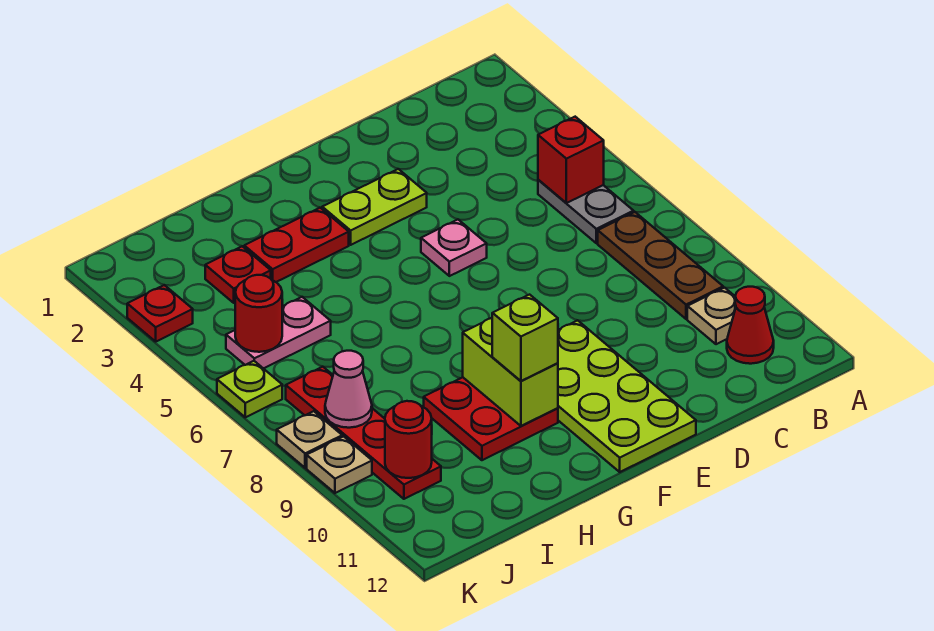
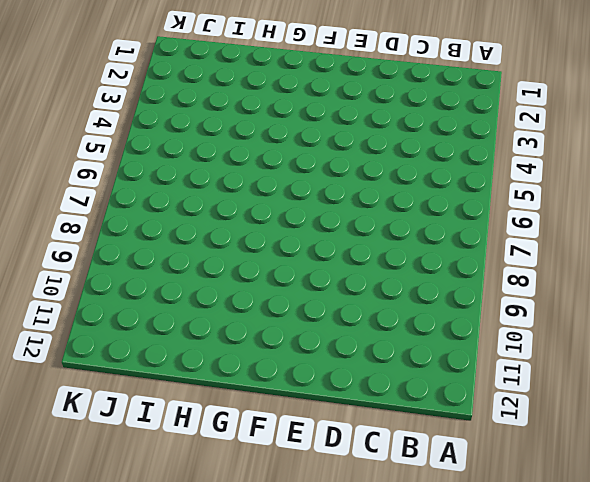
none -> grey 1x2 plate [538,180,634,243]
none -> brown 1x3 plate [598,212,723,319]
none -> tan 1x1 plate [687,288,736,344]

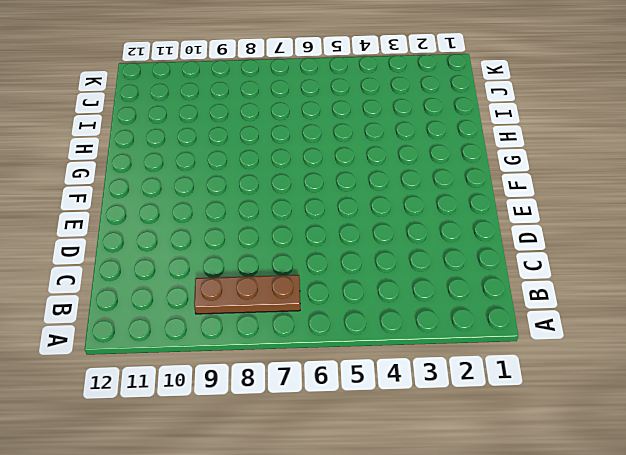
none -> grey 1x2 plate [538,180,634,243]
none -> tan 1x1 plate [687,288,736,344]
none -> red 1x1 cone [727,287,774,364]

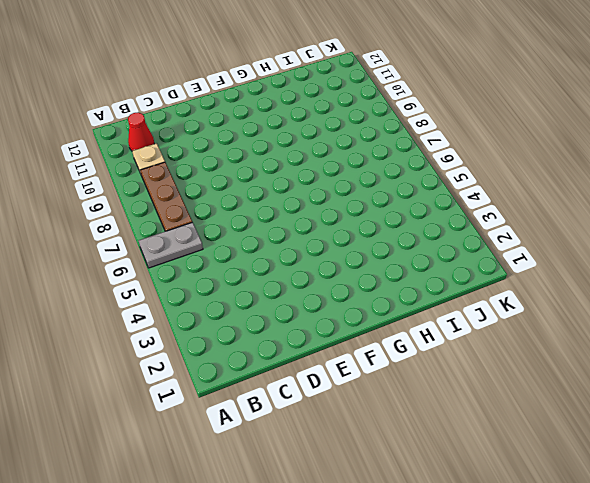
grey 1x2 plate [139,222,203,268] -> grey 1x2 plate turned to [538,180,634,243]
none -> lime 1x2 plate [322,169,427,245]
none -> pink 1x1 plate [421,220,487,276]
none -> lime 2x4 plate [558,320,696,472]

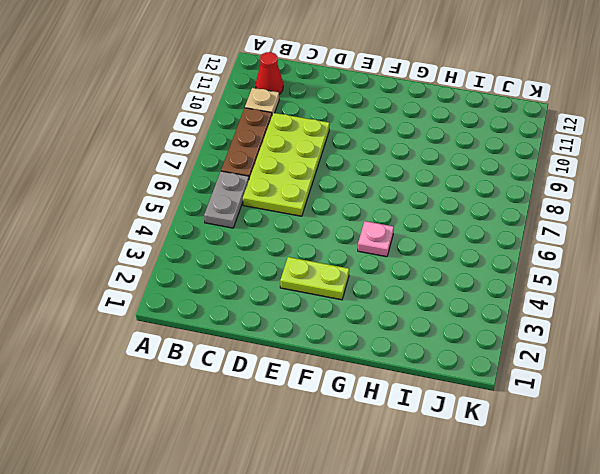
lime 2x4 plate [243,113,330,216] -> lime 2x4 plate moved to [558,320,696,472]
pink 1x1 plate [358,221,394,257] -> pink 1x1 plate moved to [421,220,487,276]
none -> red 1x2 plate [244,208,349,282]
none -> red 2x2 plate [424,377,558,460]
none -> red 1x1 plate [205,246,271,303]

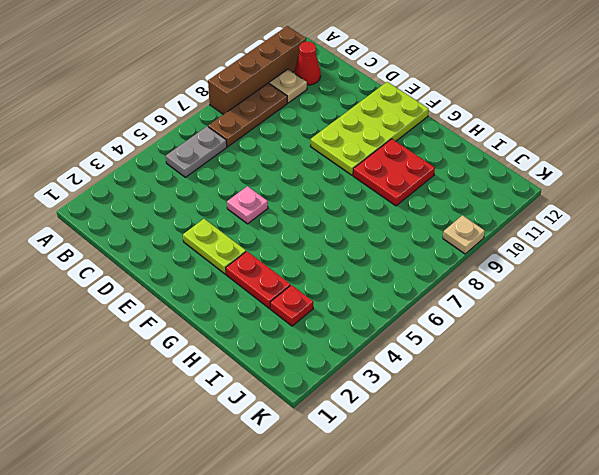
brown 1x4 brick [208,26,306,115] -> none
none -> pink 1x2 plate [226,297,331,369]
none -> red 1x4 plate [286,367,441,499]
none -> red 1x1 plate [127,285,193,341]

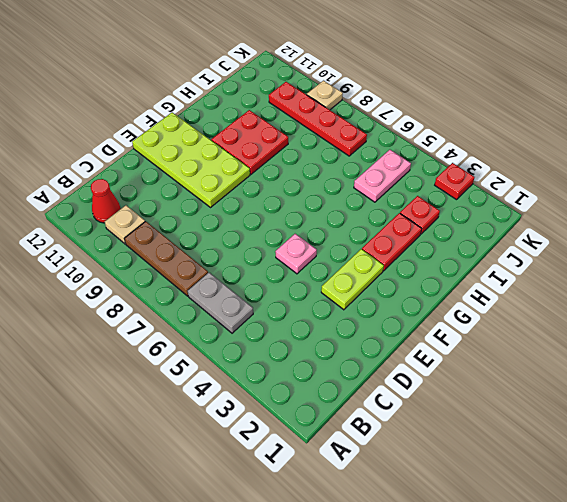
none -> lime 1x1 plate [217,361,282,417]
none -> tan 1x1 plate [277,411,342,468]
none -> red 1x1 brick [538,117,604,203]

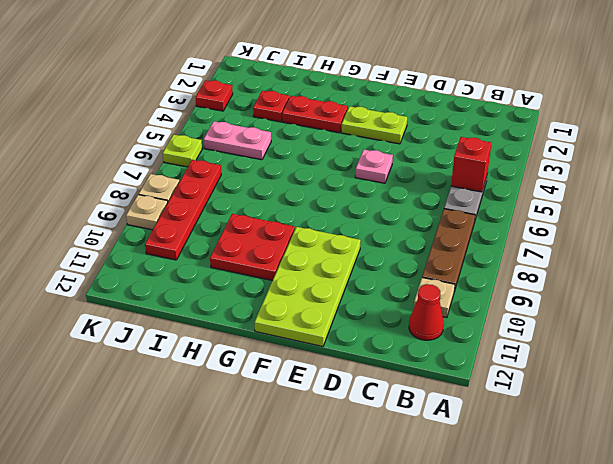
none -> lime 1x2 brick [463,318,558,426]
none -> red 1x1 round brick [235,275,282,352]
none -> pink 1x1 cone [325,351,372,428]

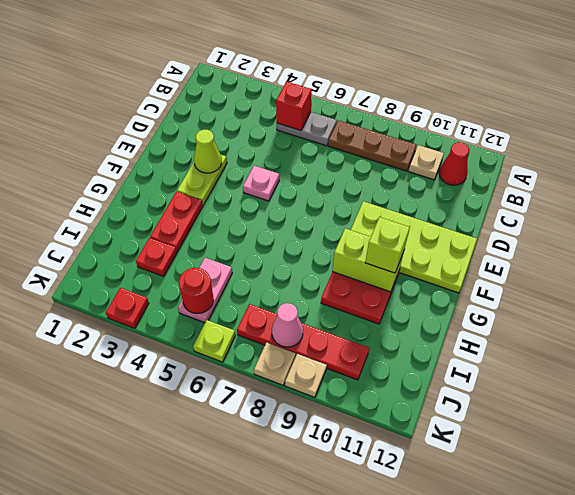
lime 1x1 cone [194,130,222,173] -> none
none -> red 1x1 round brick [385,401,432,478]

